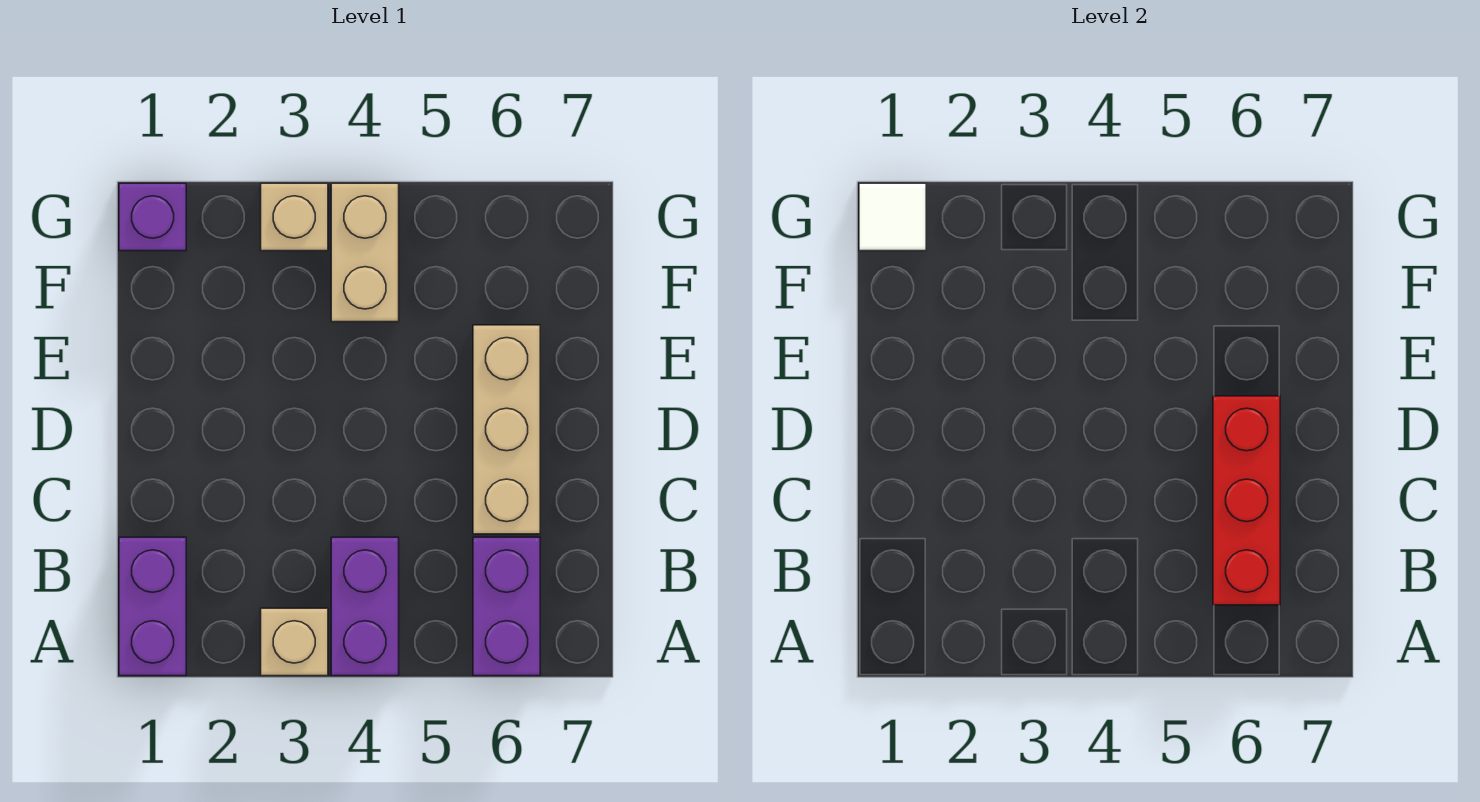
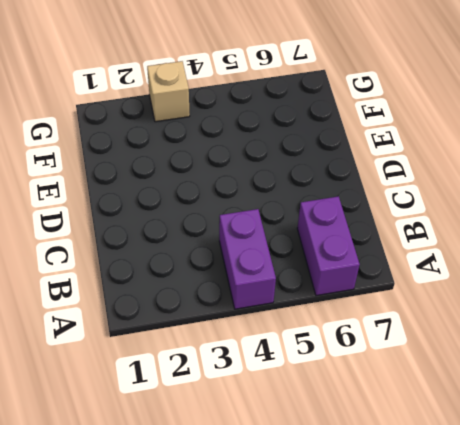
none -> purple 1x2 brick [119,537,186,676]
none -> tan 1x1 brick [261,608,328,676]

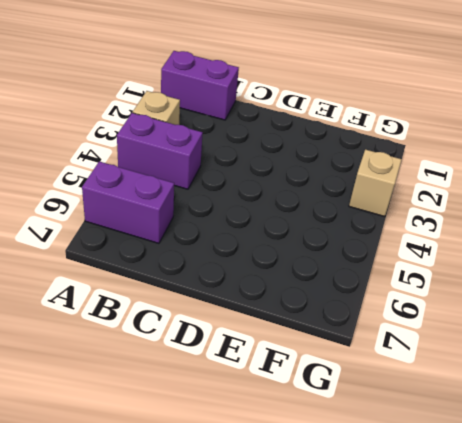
none -> tan 1x3 brick [473,325,540,534]
none -> tan 1x2 brick [331,183,399,322]

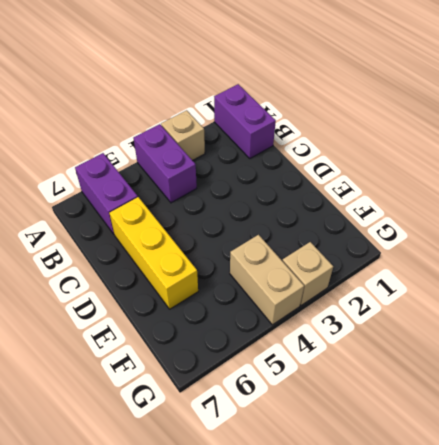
yellow 1x3 brick [109,197,198,309] -> tan 1x3 brick [473,325,540,534]
none -> purple 1x1 brick [119,183,186,251]
none -> red 1x3 brick [1213,396,1280,605]

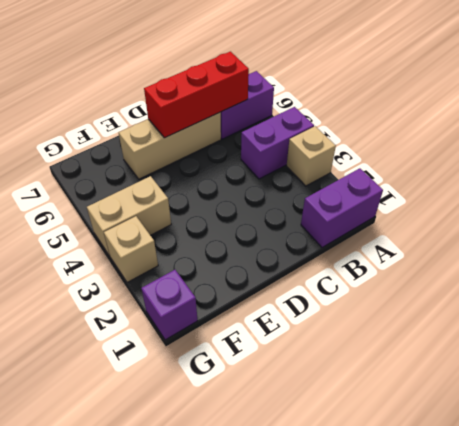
none -> white 1x1 tile [859,183,926,251]

